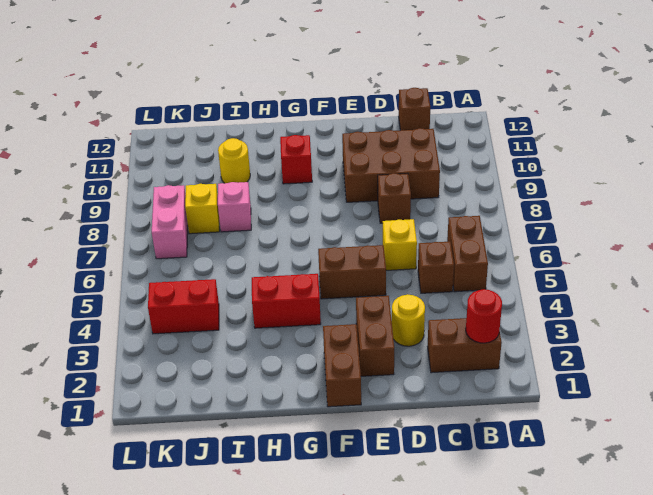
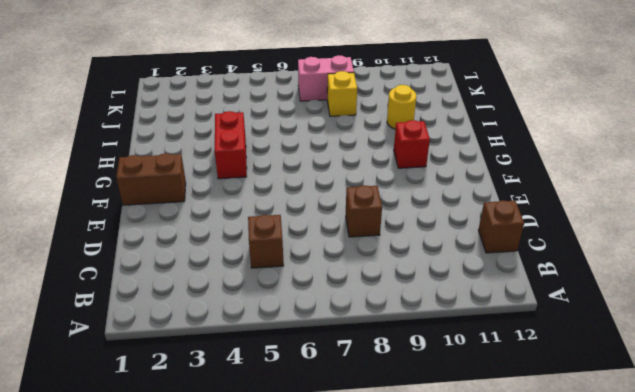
none -> brown 1x2 brick [428,318,502,373]
none -> brown 1x2 brick [447,216,488,292]
none -> brown 2x3 brick [342,128,440,202]

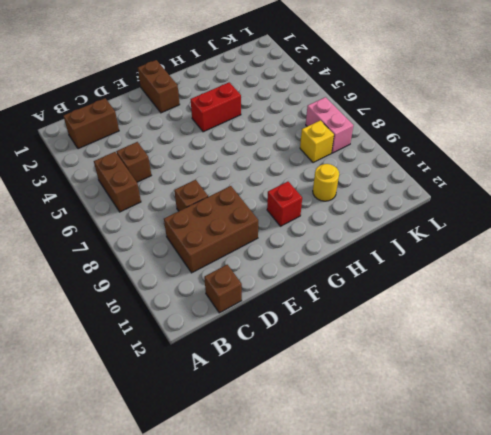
none -> yellow 1x1 round brick [392,294,425,346]
none -> yellow 1x1 brick [383,219,417,270]
none -> brown 1x2 brick [356,296,394,376]

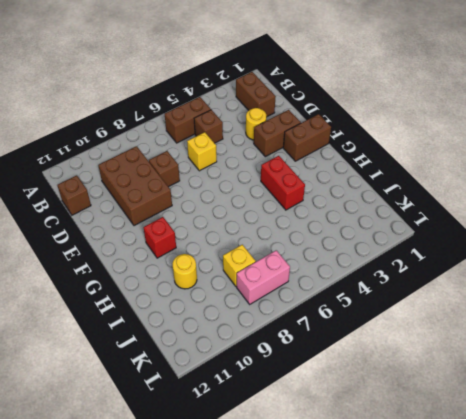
none -> brown 1x2 brick [318,245,386,299]
none -> pink 1x1 brick [218,182,251,232]
none -> red 1x2 brick [148,279,219,334]

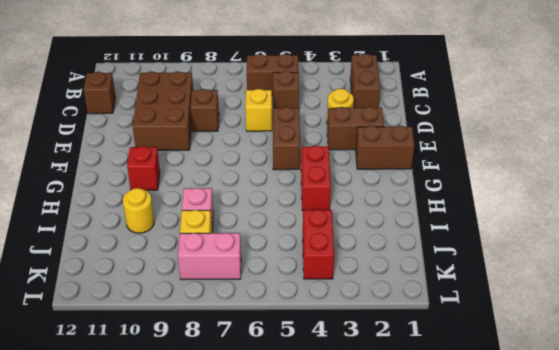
none -> red 1x1 round brick [466,289,502,343]

